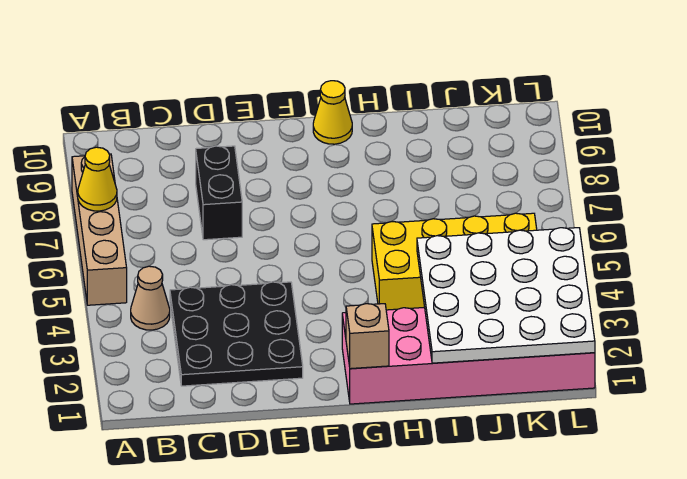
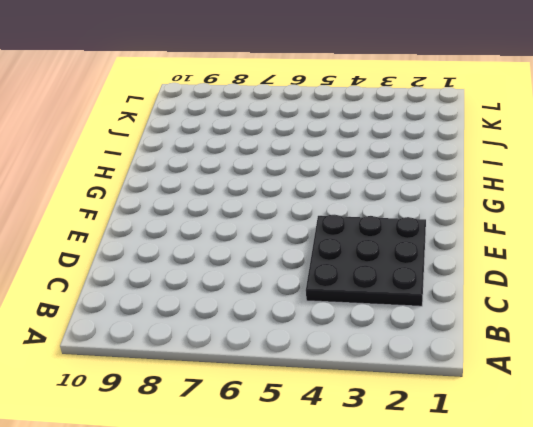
none -> tan 1x4 brick [72,154,127,305]
none -> tan 1x1 cone [131,266,170,330]

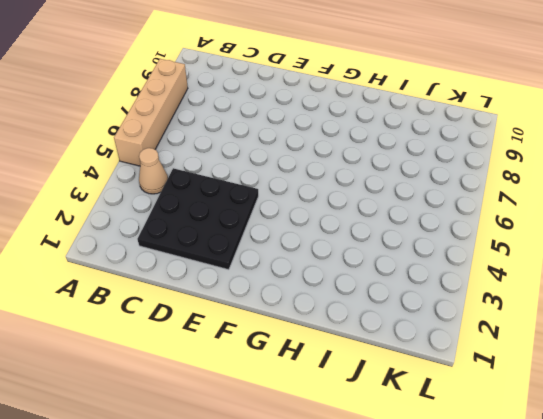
none -> black 1x2 brick [196,146,242,240]
none -> pink 2x6 brick [342,307,595,404]

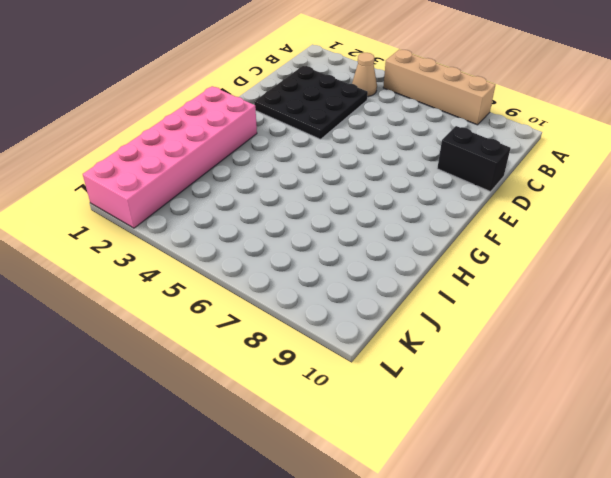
black 1x2 brick [437,126,511,192] -> black 1x2 brick moved to [196,146,242,240]
none -> yellow 1x1 cone [313,81,352,144]
none -> yellow 2x4 brick [372,213,537,310]

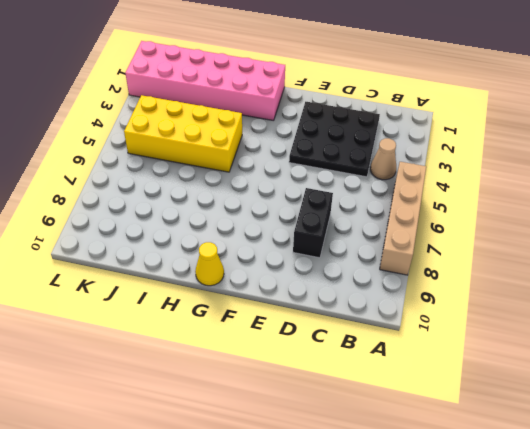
none -> yellow 1x1 cone [78,147,117,211]
none -> tan 1x1 brick [346,304,389,369]

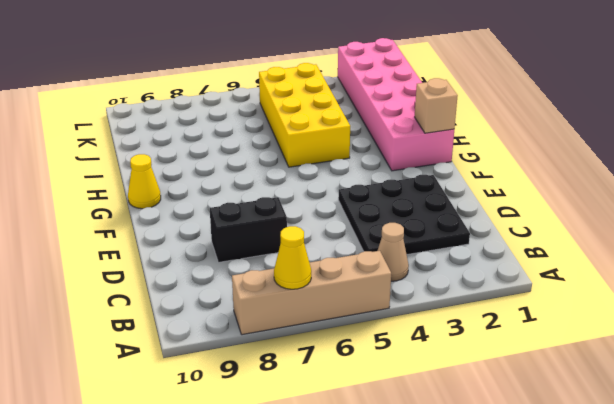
none -> white 4x4 plate [417,228,595,363]

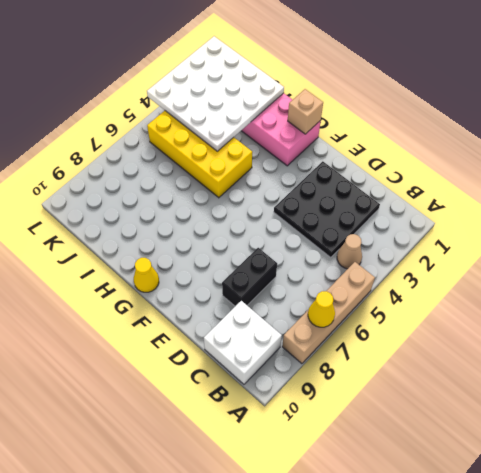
white 2x2 brick [204,301,282,384] -> none

